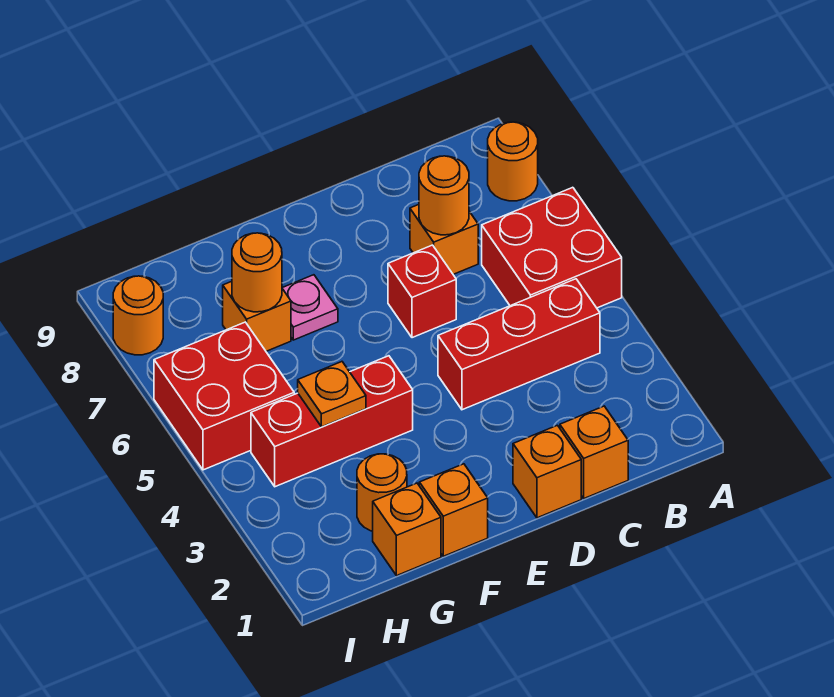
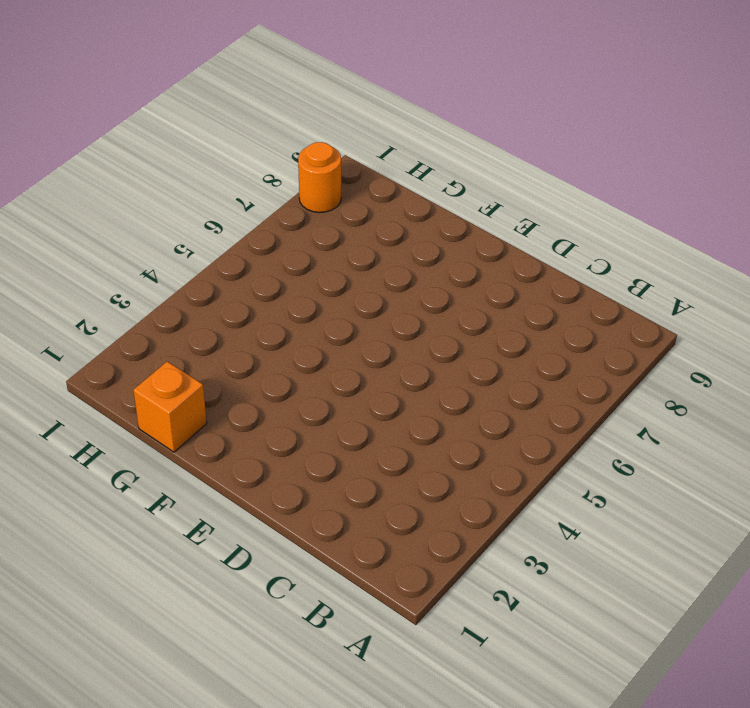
none -> red 2x2 brick [482,187,622,308]
none -> orange 1x1 round brick [488,122,538,201]
none -> red 1x3 brick [438,279,600,410]

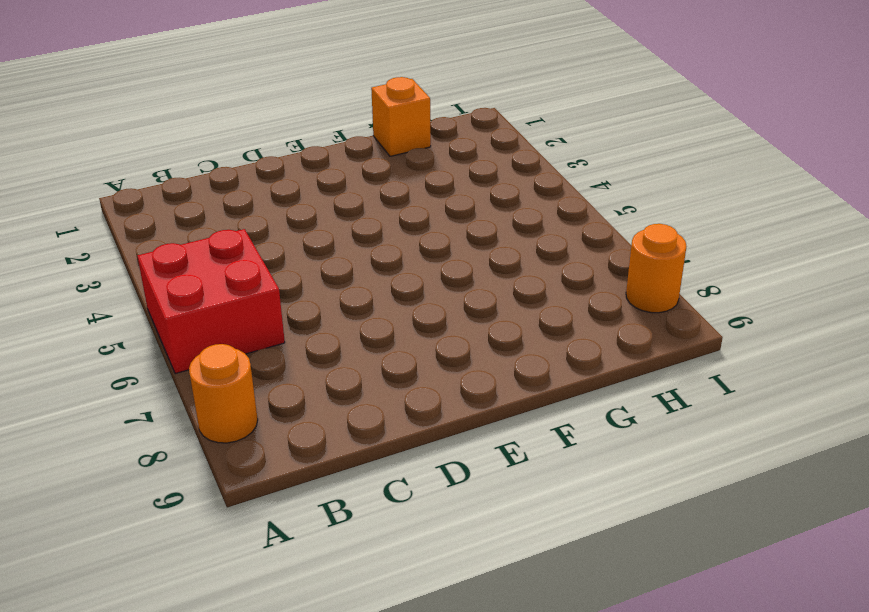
none -> red 1x3 brick [438,279,600,410]
none -> orange 1x1 brick [560,406,628,498]
none -> orange 1x1 brick [410,205,478,274]

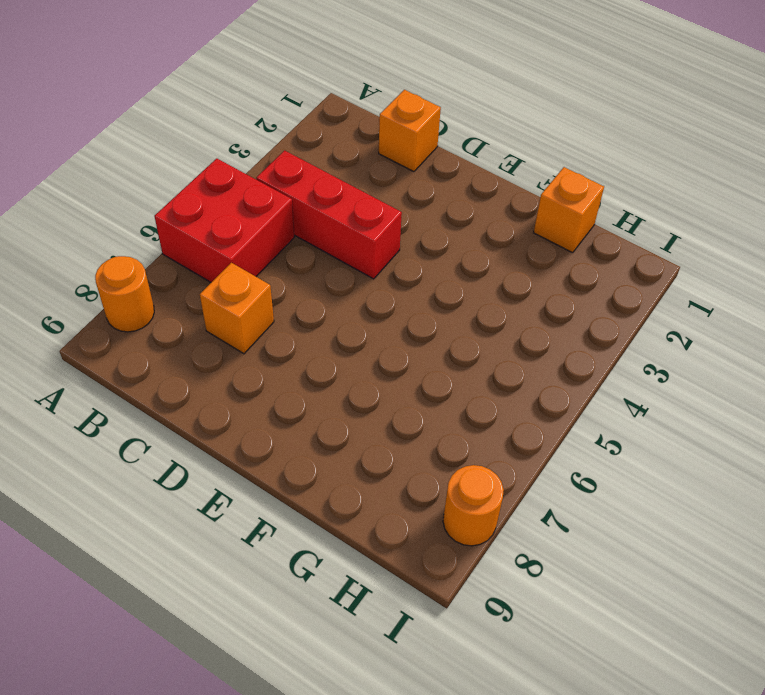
none -> orange 1x1 brick [513,425,581,518]
none -> red 1x1 brick [388,245,456,338]
none -> orange 1x1 brick [419,464,488,556]

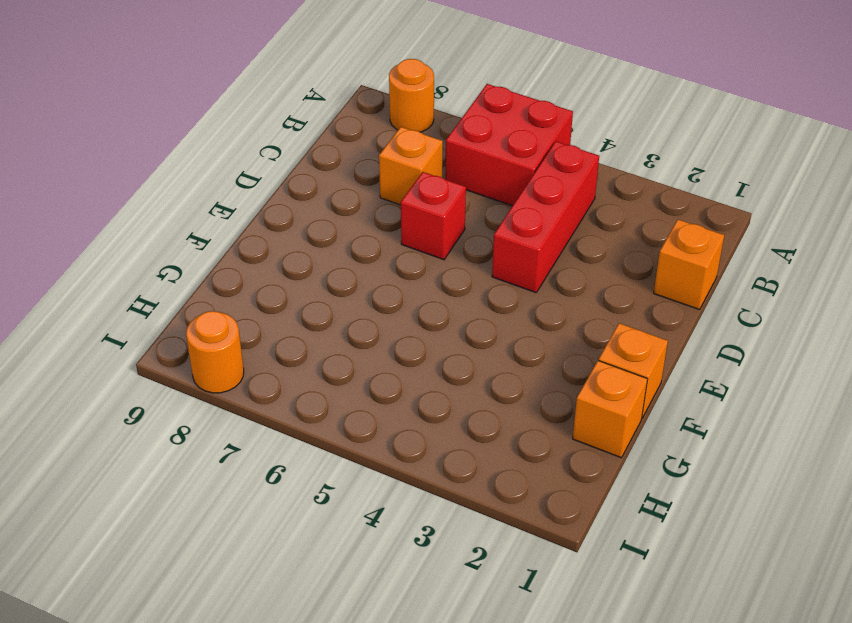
none -> orange 1x1 brick [513,425,581,518]
none -> red 1x3 brick [251,356,413,487]
none -> pink 1x1 plate [282,275,338,340]

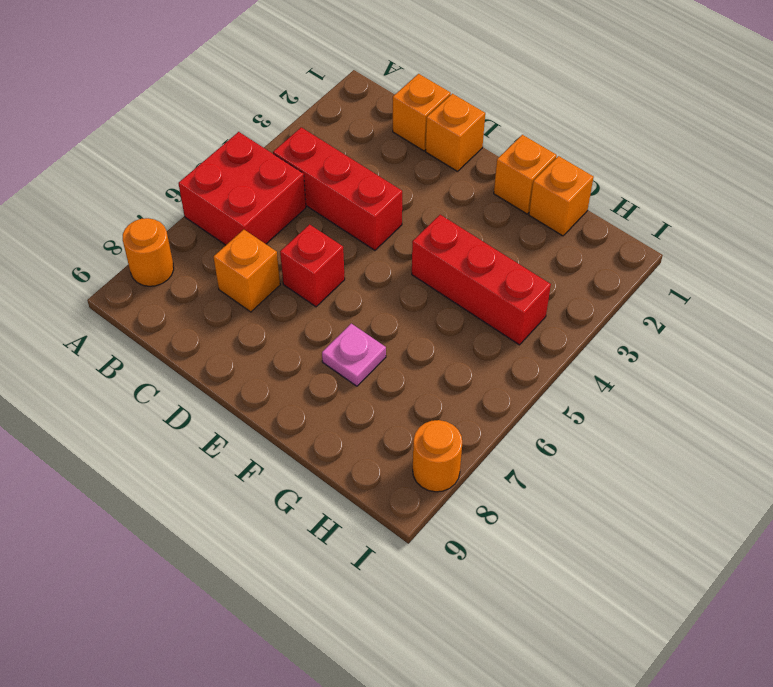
none -> orange 1x1 round brick [357,454,407,531]
none -> orange 1x1 brick [223,281,291,351]
none -> red 2x2 brick [154,322,294,470]

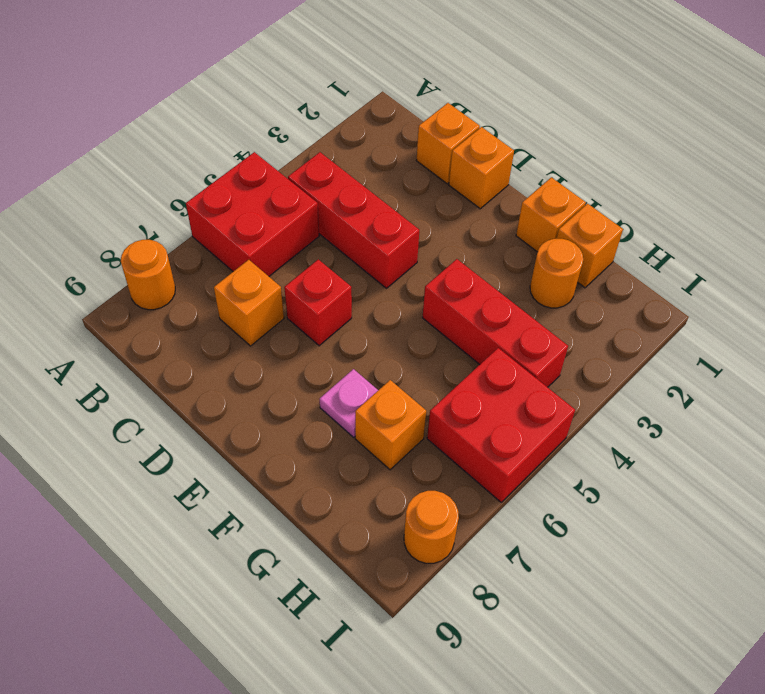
none -> orange 1x1 round brick [419,156,469,235]
none -> orange 1x1 plate [298,362,366,427]
none -> orange 1x1 round brick [232,233,282,312]

